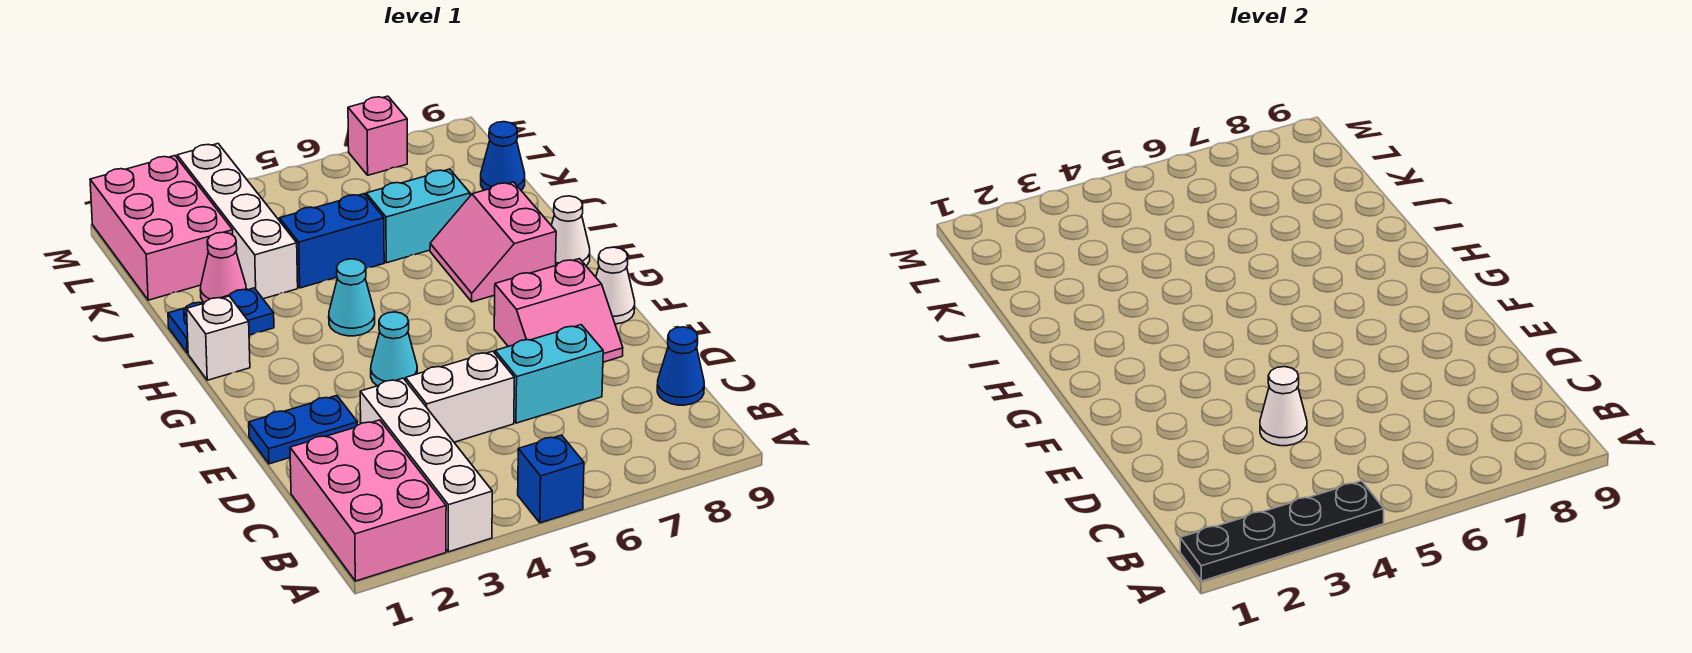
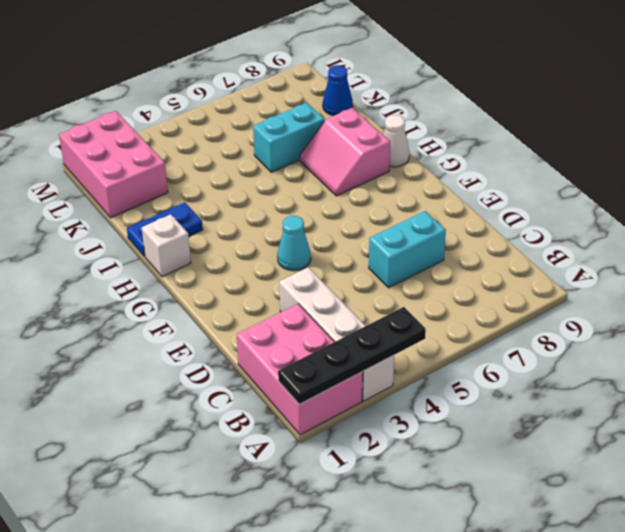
none -> blue 1x1 brick [518,435,584,523]
none -> blue 1x1 cone [657,327,704,405]
none -> white 1x2 brick [405,351,514,442]

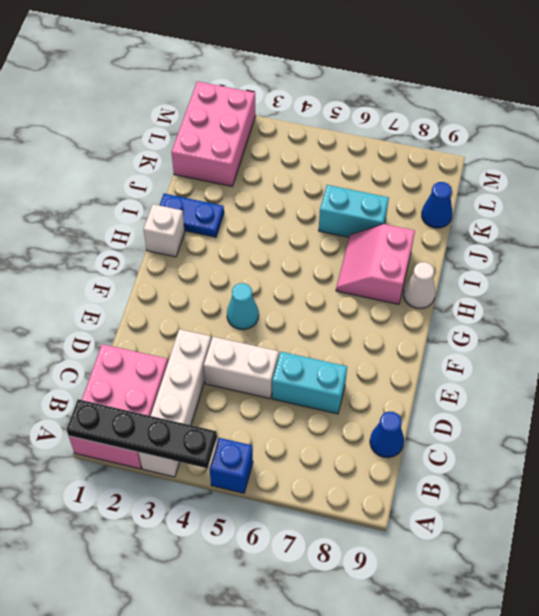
none -> blue 1x2 plate [249,396,357,464]
none -> pink 2x2 slope [494,259,623,362]
none -> white 1x1 cone [596,247,635,324]

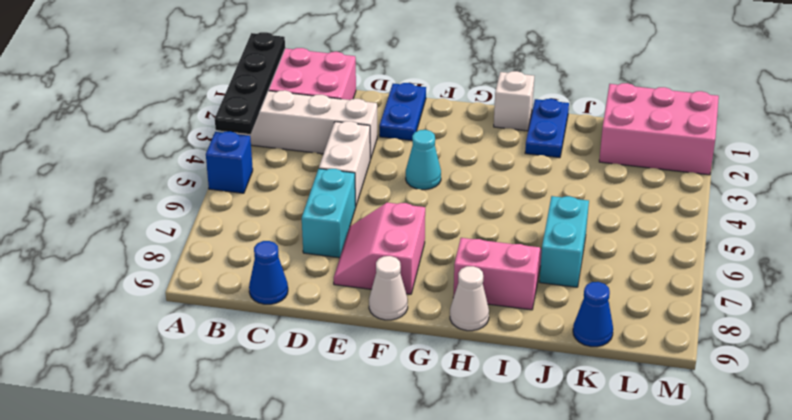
none -> cyan 1x1 cone [329,259,375,336]
none -> pink 1x1 cone [200,232,246,302]
none -> white 1x4 brick [177,144,298,299]

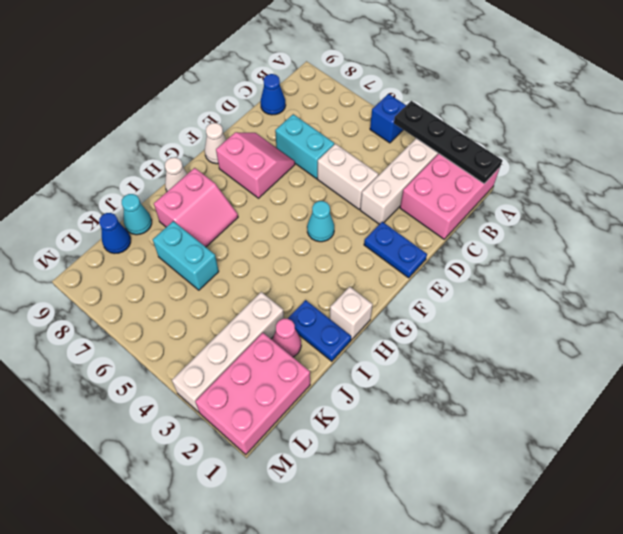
cyan 1x1 cone [122,194,152,235] -> cyan 1x1 cone moved to [329,259,375,336]
none -> blue 1x2 brick [280,194,384,288]
none -> pink 1x1 brick [348,96,407,175]
none -> white 1x1 cone [1260,367,1307,446]

